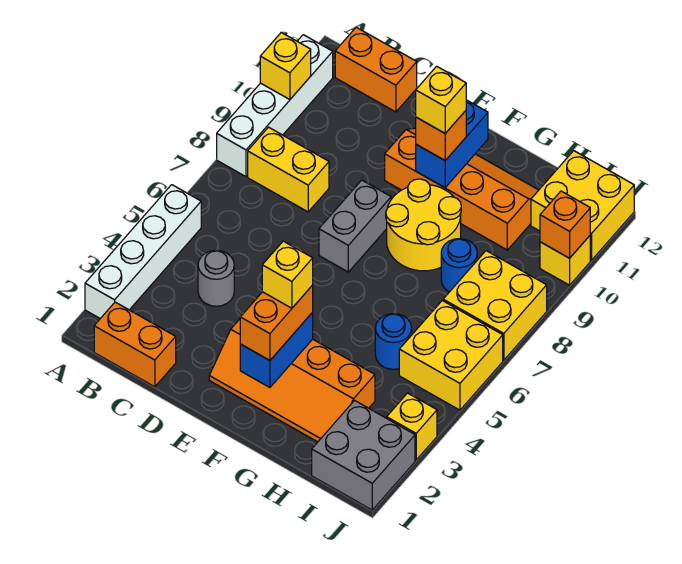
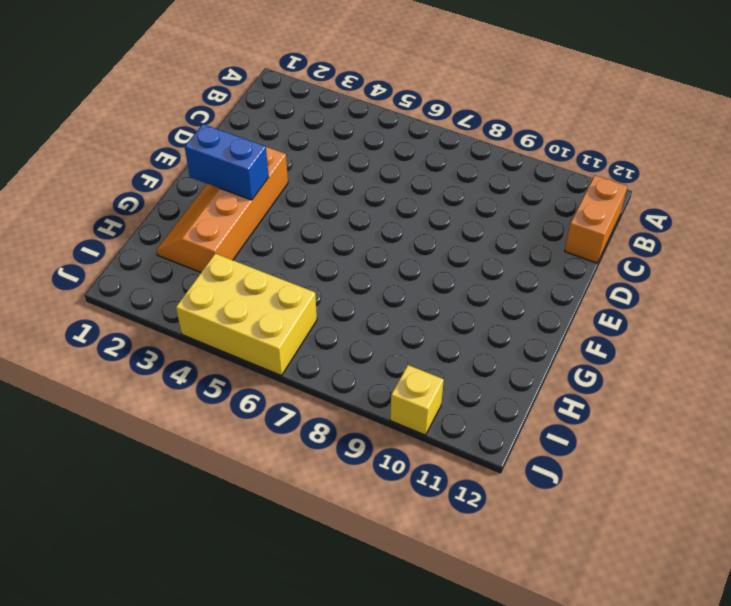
yellow 2x3 brick [176,254,317,376] -> yellow 2x2 brick [399,301,503,410]
none -> white 1x4 brick [85,185,201,319]
none -> white 1x4 brick [217,35,333,177]
none -> orange 1x2 brick [94,302,176,387]

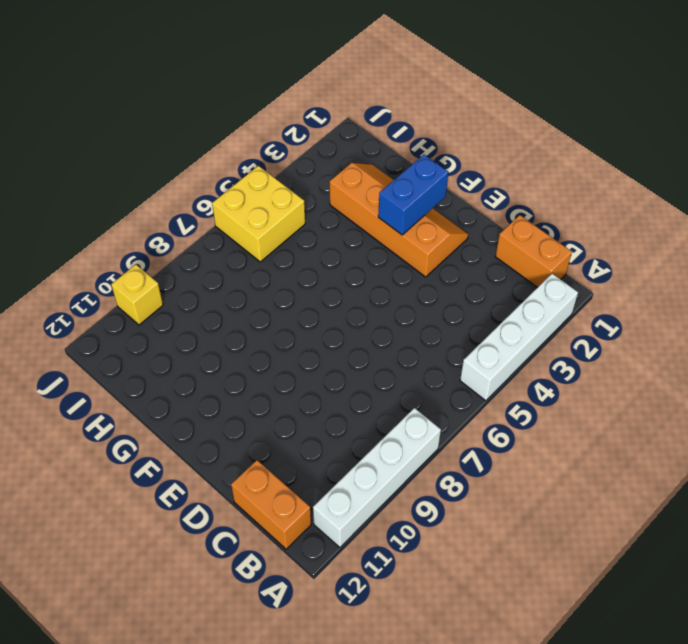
none -> yellow 1x2 brick [248,127,329,212]
none -> grey 1x1 round brick [198,250,234,306]
none -> grey 1x2 brick [319,180,391,272]

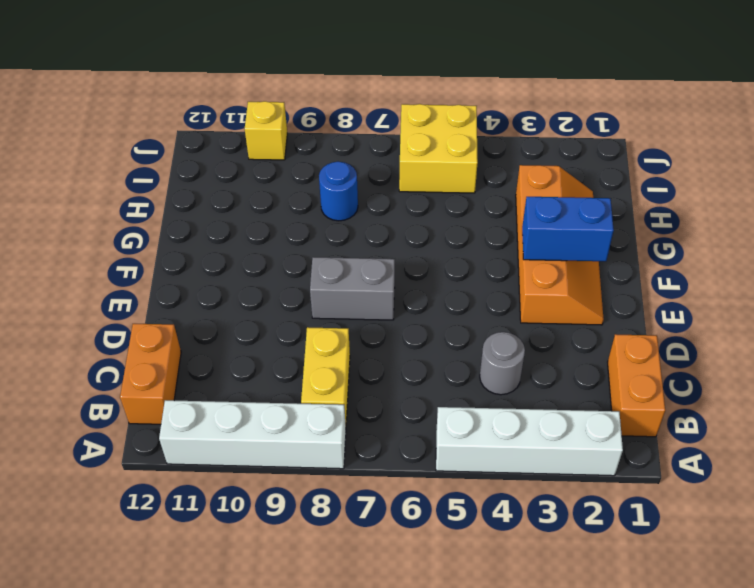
none -> orange 2x4 slope [385,128,539,250]
none -> yellow 2x2 round brick [386,179,461,271]
none -> blue 1x1 round brick [375,313,412,369]

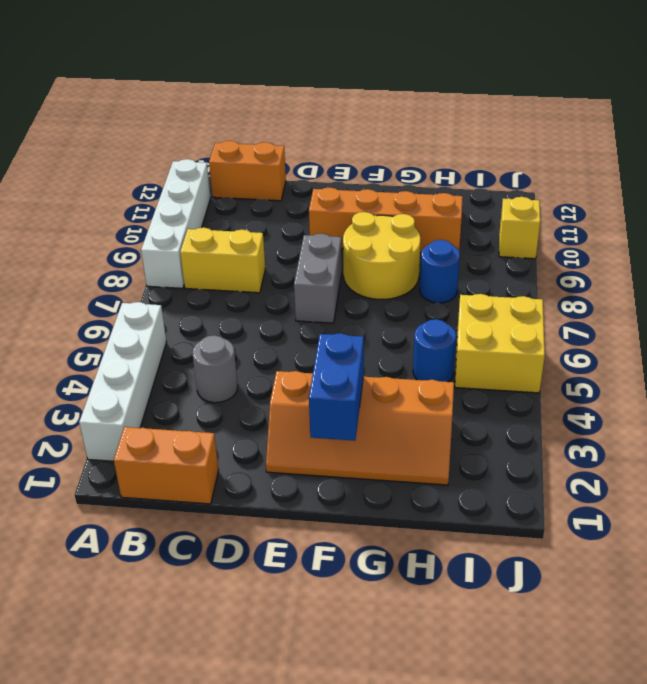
none -> grey 2x2 brick [312,401,415,510]
none -> yellow 2x2 brick [443,251,547,360]
none -> yellow 2x2 brick [531,151,634,260]

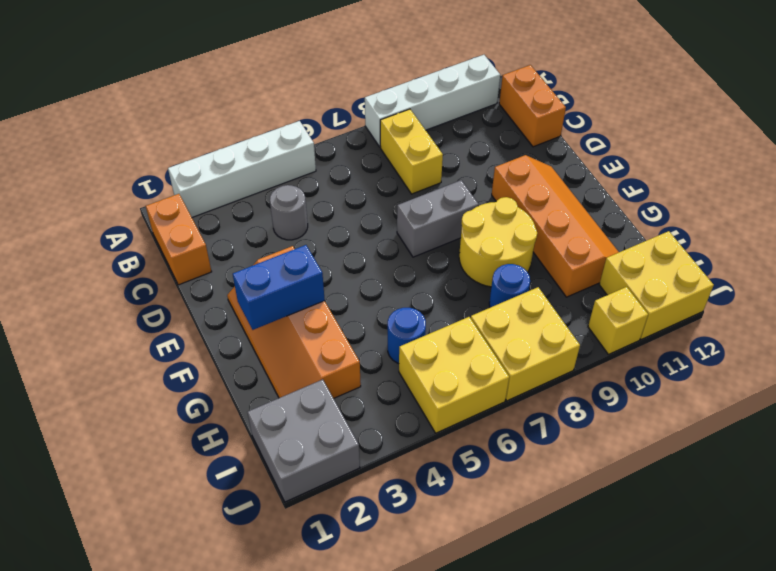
none -> yellow 1x1 brick [387,393,437,460]
none -> yellow 1x1 brick [260,33,311,100]
none -> blue 1x2 brick [416,100,488,188]

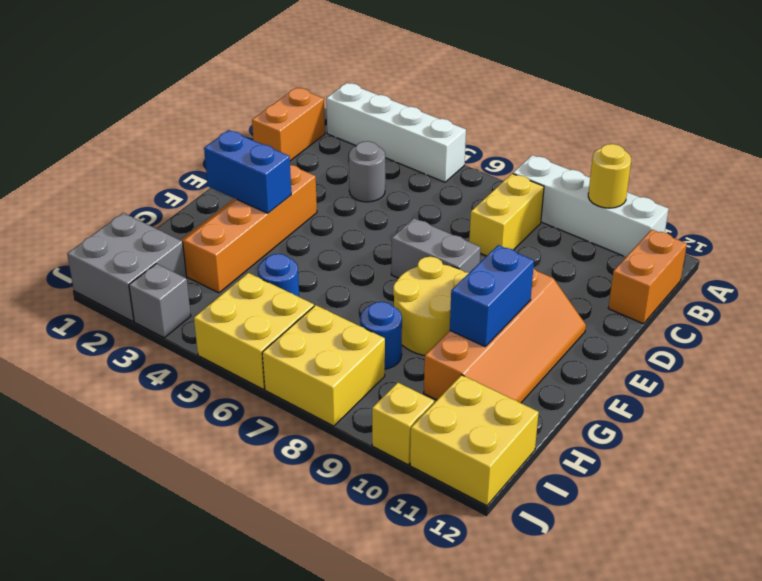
yellow 1x1 round brick [588,144,631,208] -> yellow 1x1 brick [260,33,311,100]
blue 1x2 brick [450,245,534,346] -> blue 1x2 brick turned to [416,100,488,188]
grey 1x1 brick [129,264,191,338] -> yellow 1x1 brick [387,393,437,460]
none -> orange 1x1 brick [540,191,590,258]
none -> orange 1x2 brick [240,285,313,360]
none -> orange 1x1 brick [416,111,466,160]

